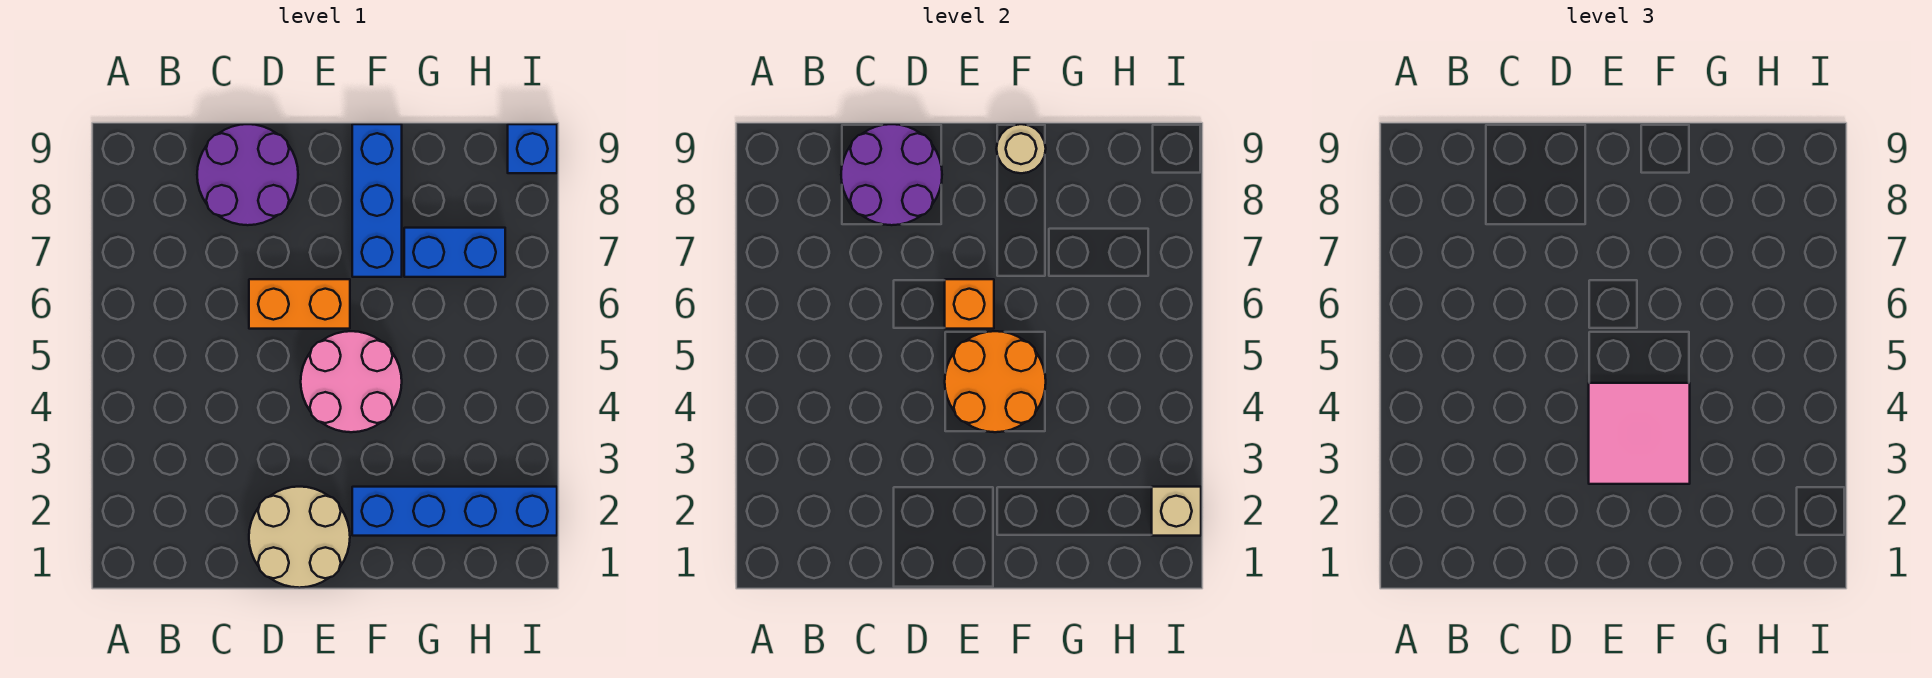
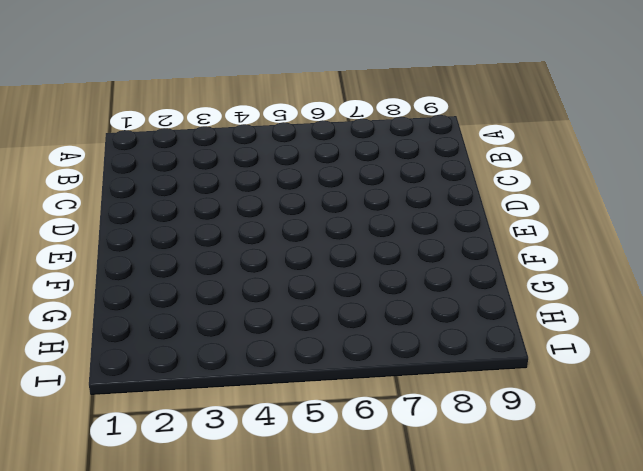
none -> purple 2x2 round brick [197,124,298,225]
none -> tan 2x2 round brick [249,487,350,588]
none -> orange 1x2 brick [249,279,350,329]

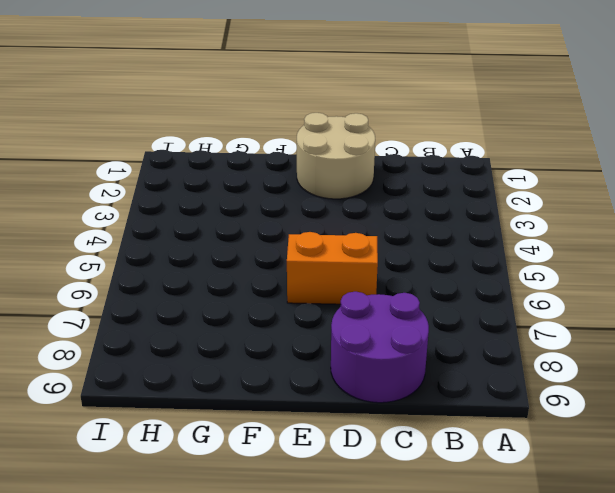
none -> pink 2x2 round brick [301,331,402,432]
none -> blue 1x4 brick [352,487,557,536]
none -> blue 1x3 brick [352,124,402,277]

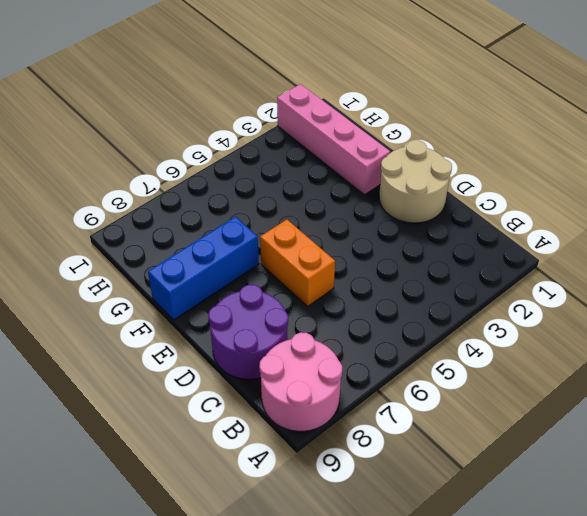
pink 2x2 round brick [259,332,342,431] -> pink 2x2 round brick moved to [301,331,402,432]
pink 1x4 brick [277,84,390,195] -> blue 1x4 brick [352,487,557,536]
none -> blue 1x2 brick [404,228,505,277]
none -> blue 1x1 brick [508,124,557,173]
none -> purple 2x2 round brick [841,124,942,225]

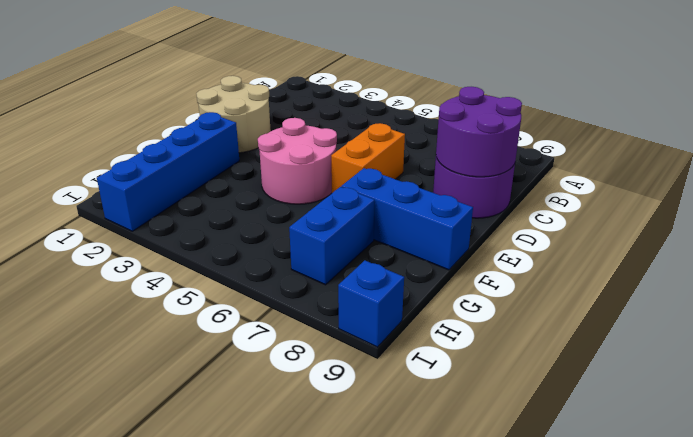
none -> orange 2x2 round brick [945,331,1046,432]
none -> orange 1x1 brick [945,279,994,329]
none -> tan 1x1 round brick [996,124,1046,173]

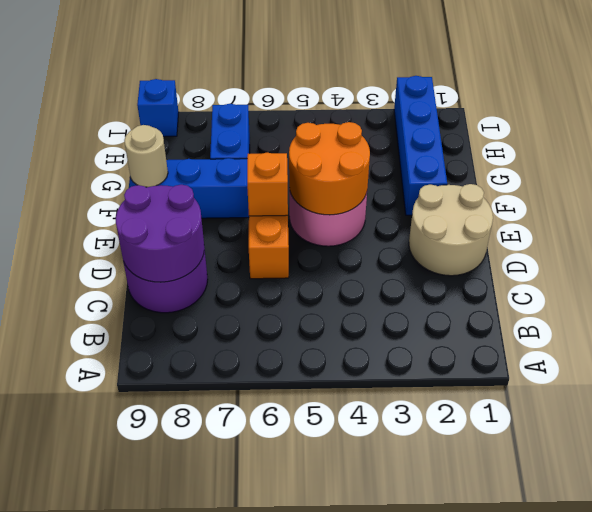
none -> tan 1x1 brick [1152,487,1201,536]
none -> pink 2x2 tile [1589,383,1690,484]

